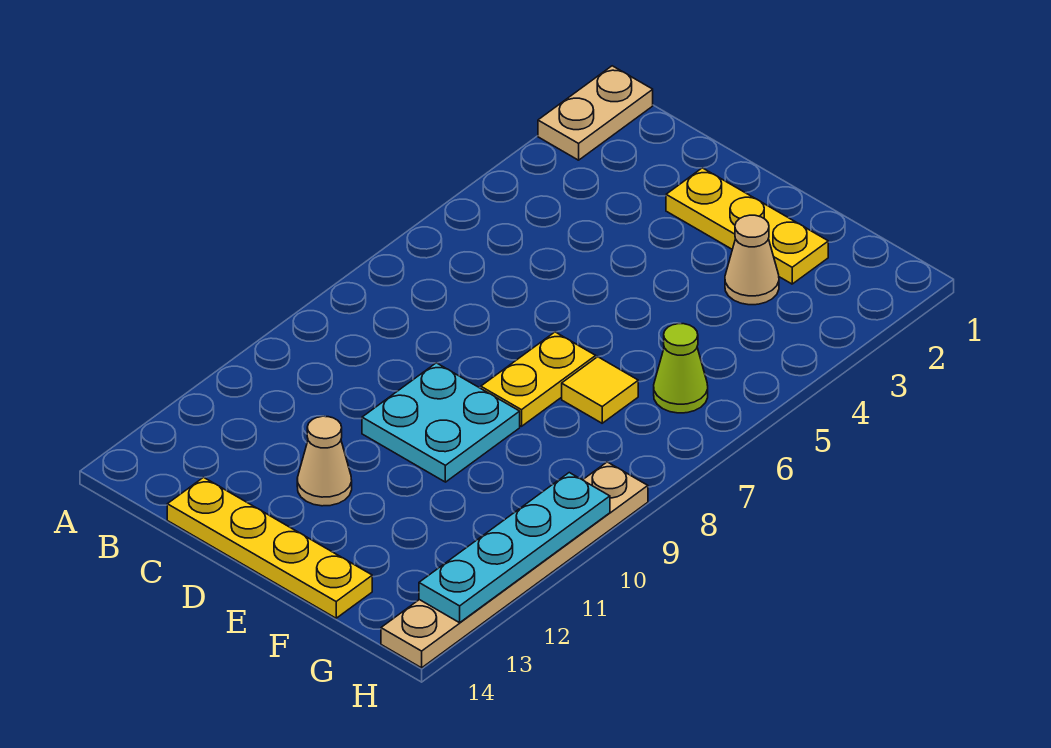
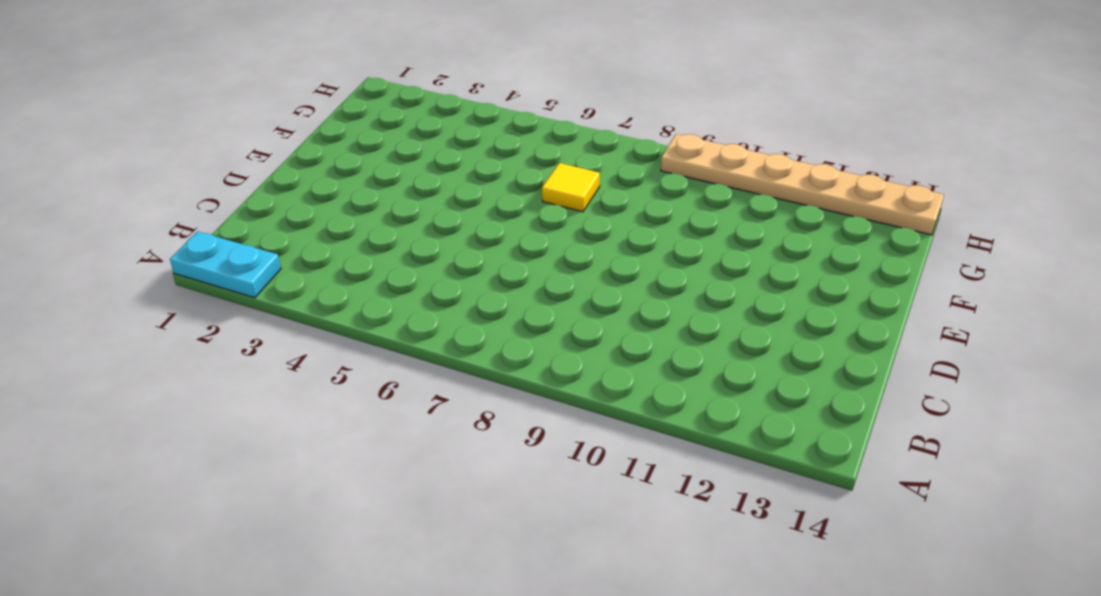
cyan 1x2 plate [170,231,281,298] -> tan 1x2 plate [538,66,653,160]
none -> yellow 1x4 plate [167,477,372,618]
none -> yellow 1x3 plate [666,168,828,284]

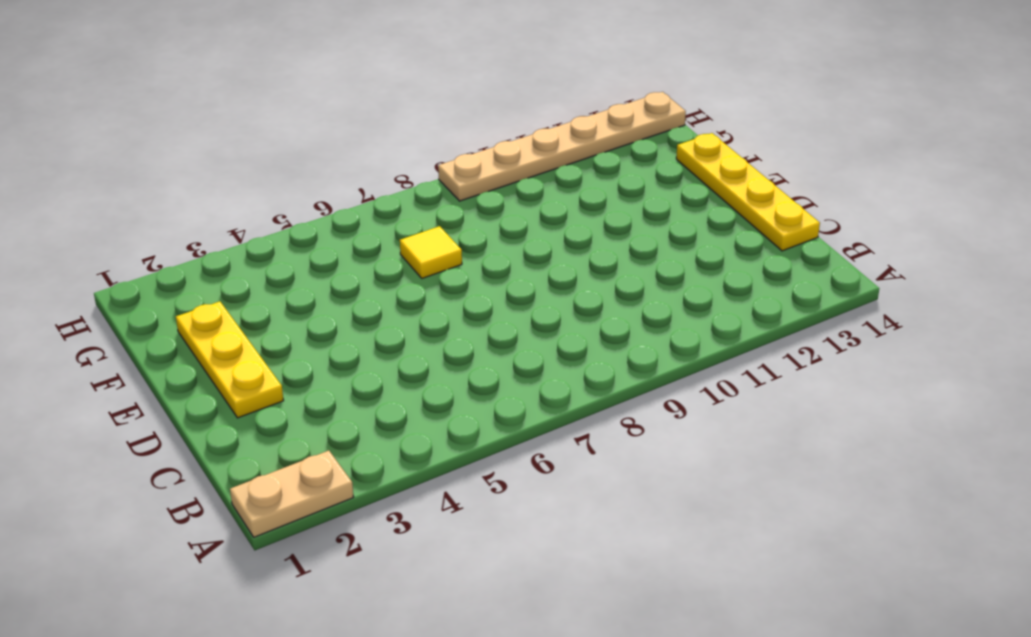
none -> cyan 2x2 plate [362,363,520,482]
none -> tan 1x1 cone [297,416,352,506]

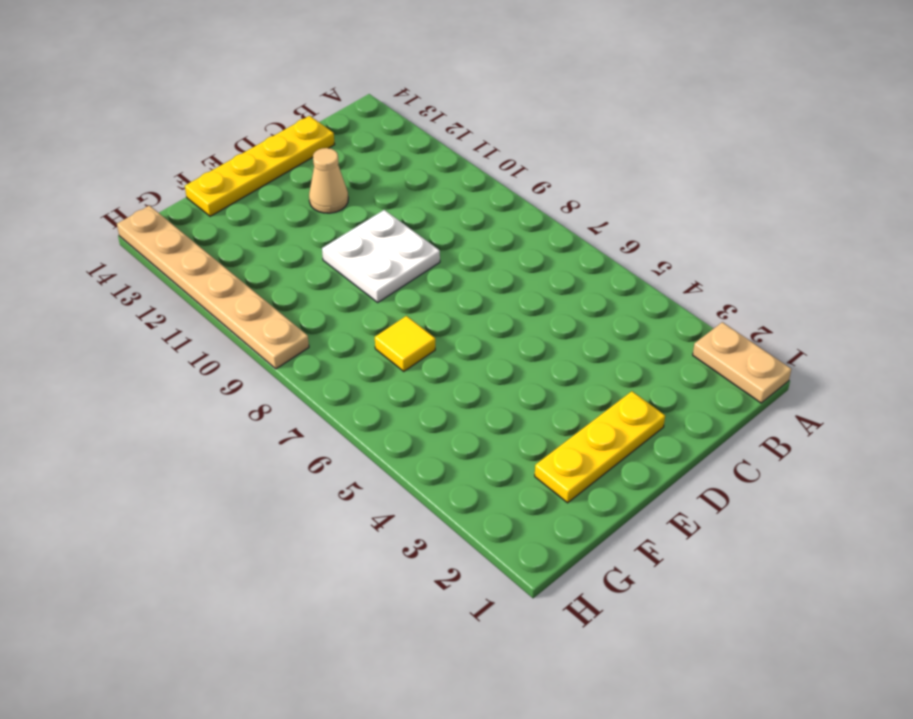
white 2x2 plate [322,210,440,302] -> cyan 2x2 plate [362,363,520,482]
none -> yellow 1x2 plate [481,332,596,426]
none -> tan 1x1 cone [725,215,779,305]

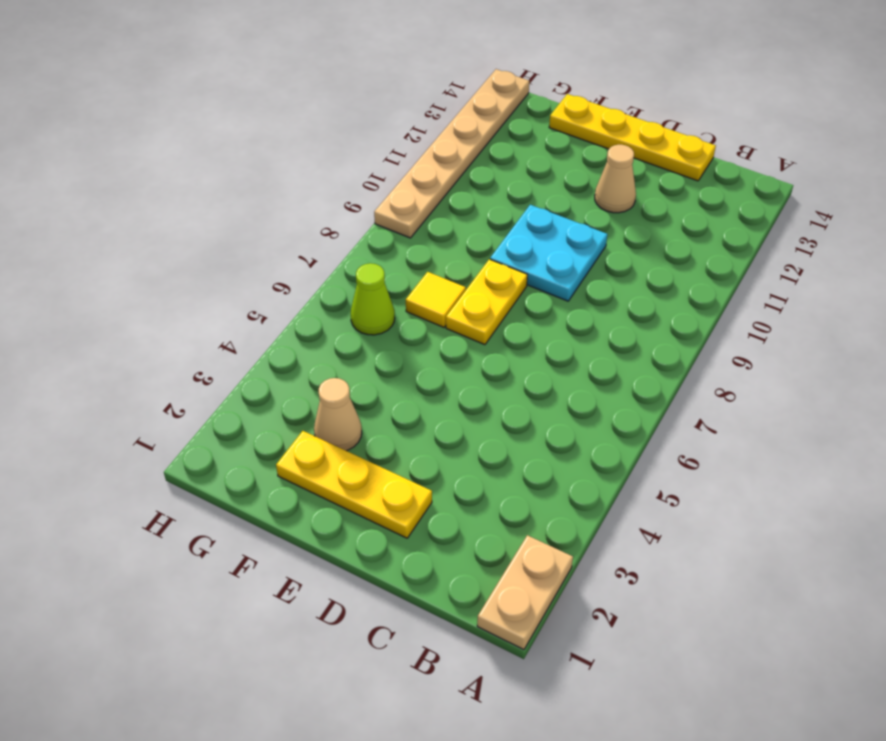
none -> cyan 1x4 plate [419,473,610,623]

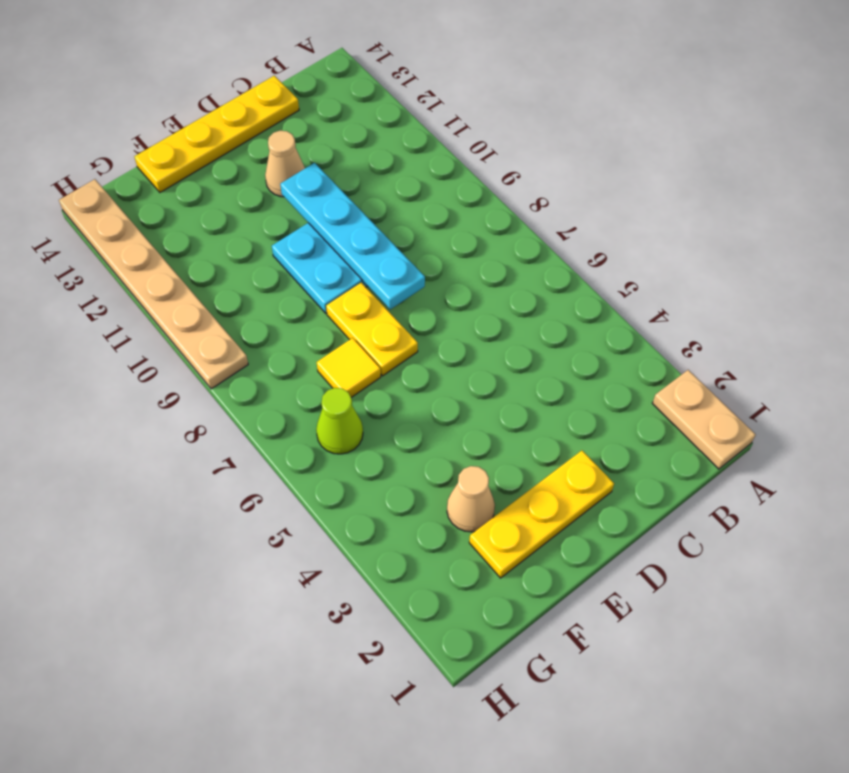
cyan 1x4 plate [280,163,425,309] -> cyan 1x4 plate moved to [419,473,610,623]

